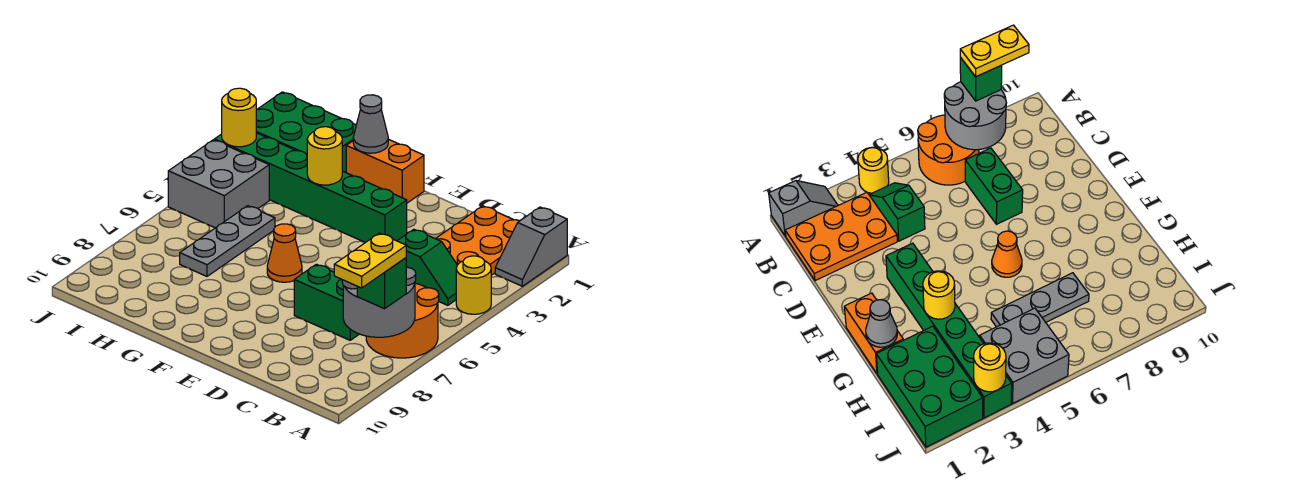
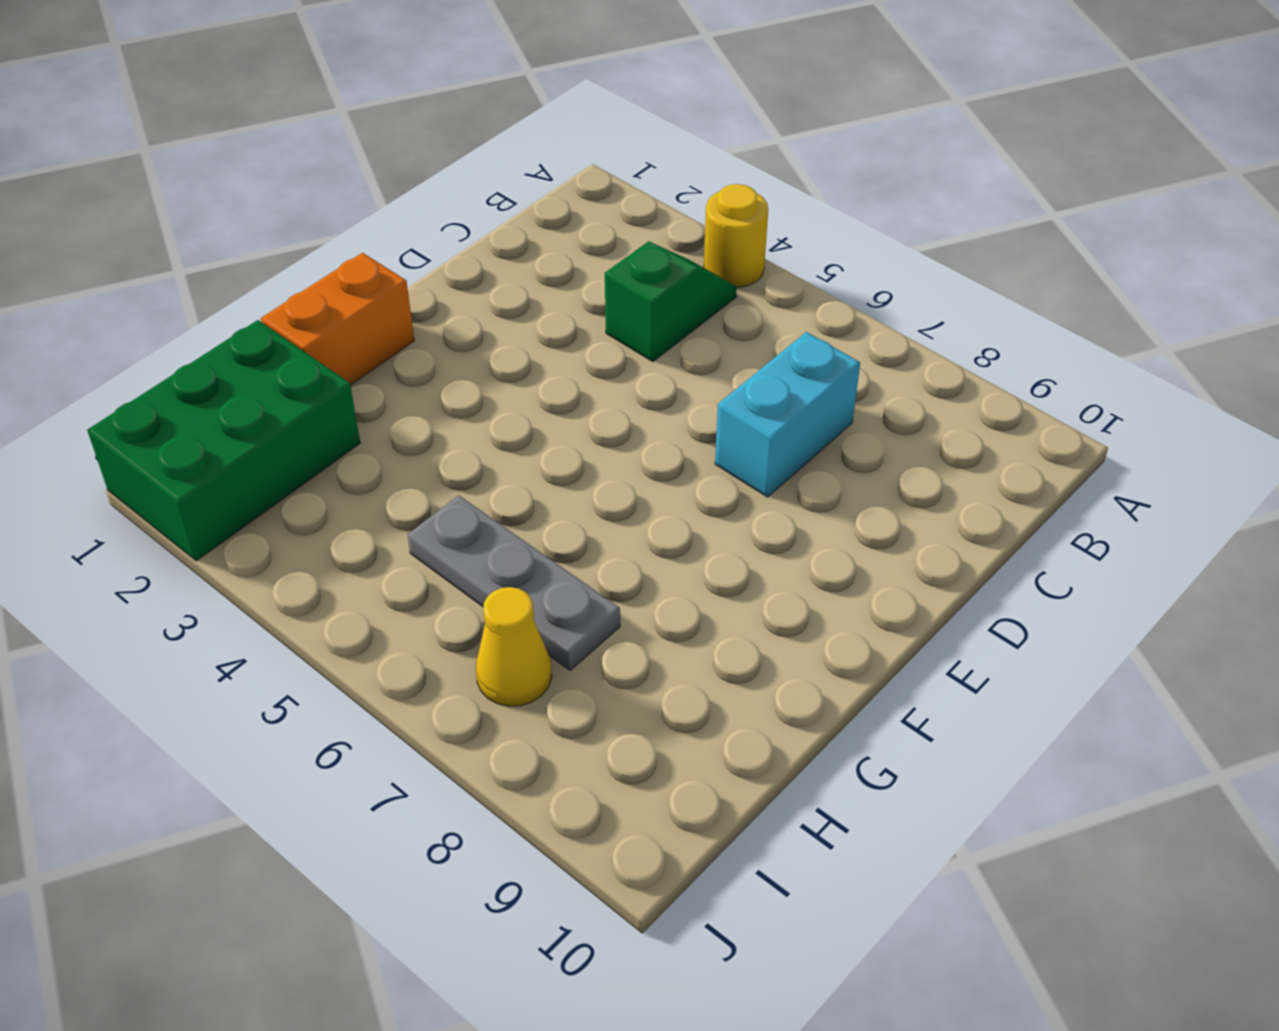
cyan 1x2 brick [715,332,860,497] -> green 1x2 brick [294,264,359,340]
yellow 1x1 cone [476,587,552,706] -> none
none -> grey 1x2 slope [495,207,567,286]
none -> orange 2x2 round brick [366,283,439,358]
none -> orange 2x3 plate [436,206,519,275]

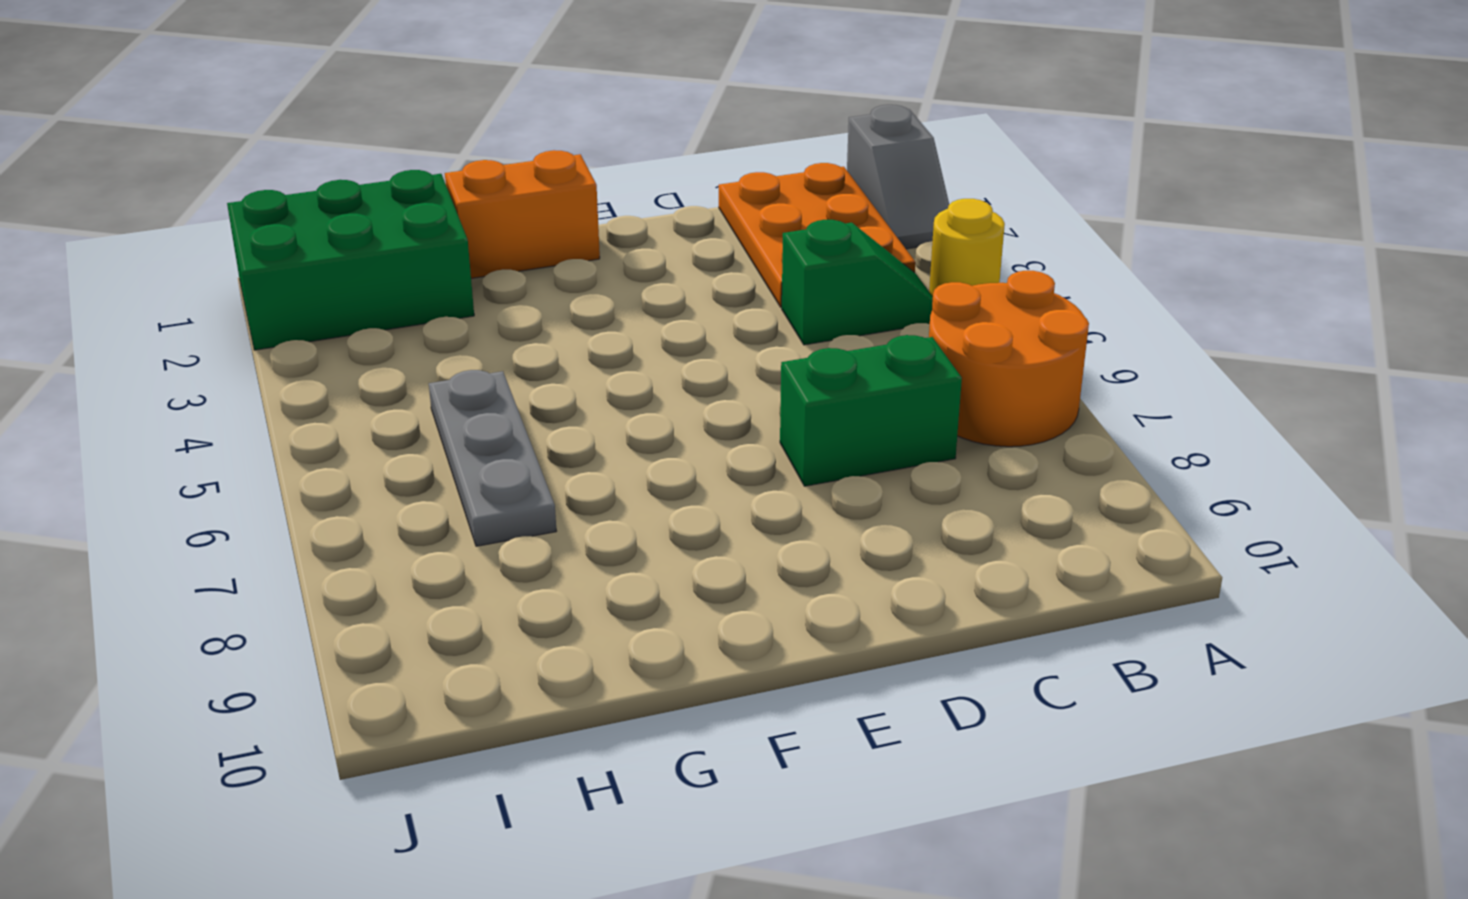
none -> green 1x6 brick [214,133,407,243]
none -> orange 1x1 cone [267,224,302,282]
none -> grey 2x2 brick [168,140,269,228]

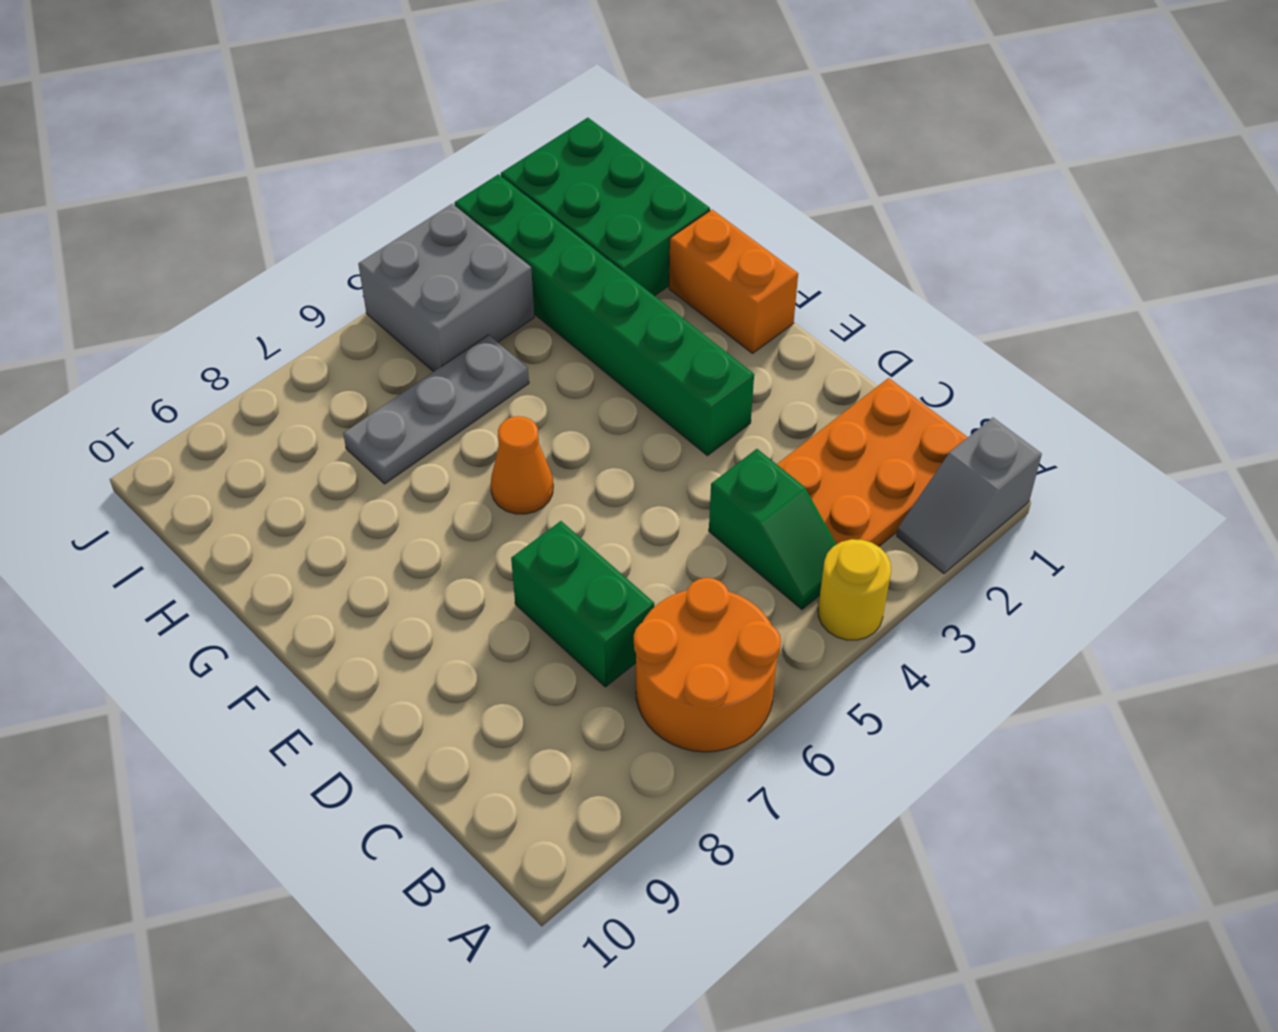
none -> grey 2x2 round brick [342,267,416,337]
none -> grey 1x1 cone [353,95,388,153]
none -> yellow 1x1 round brick [307,127,342,185]

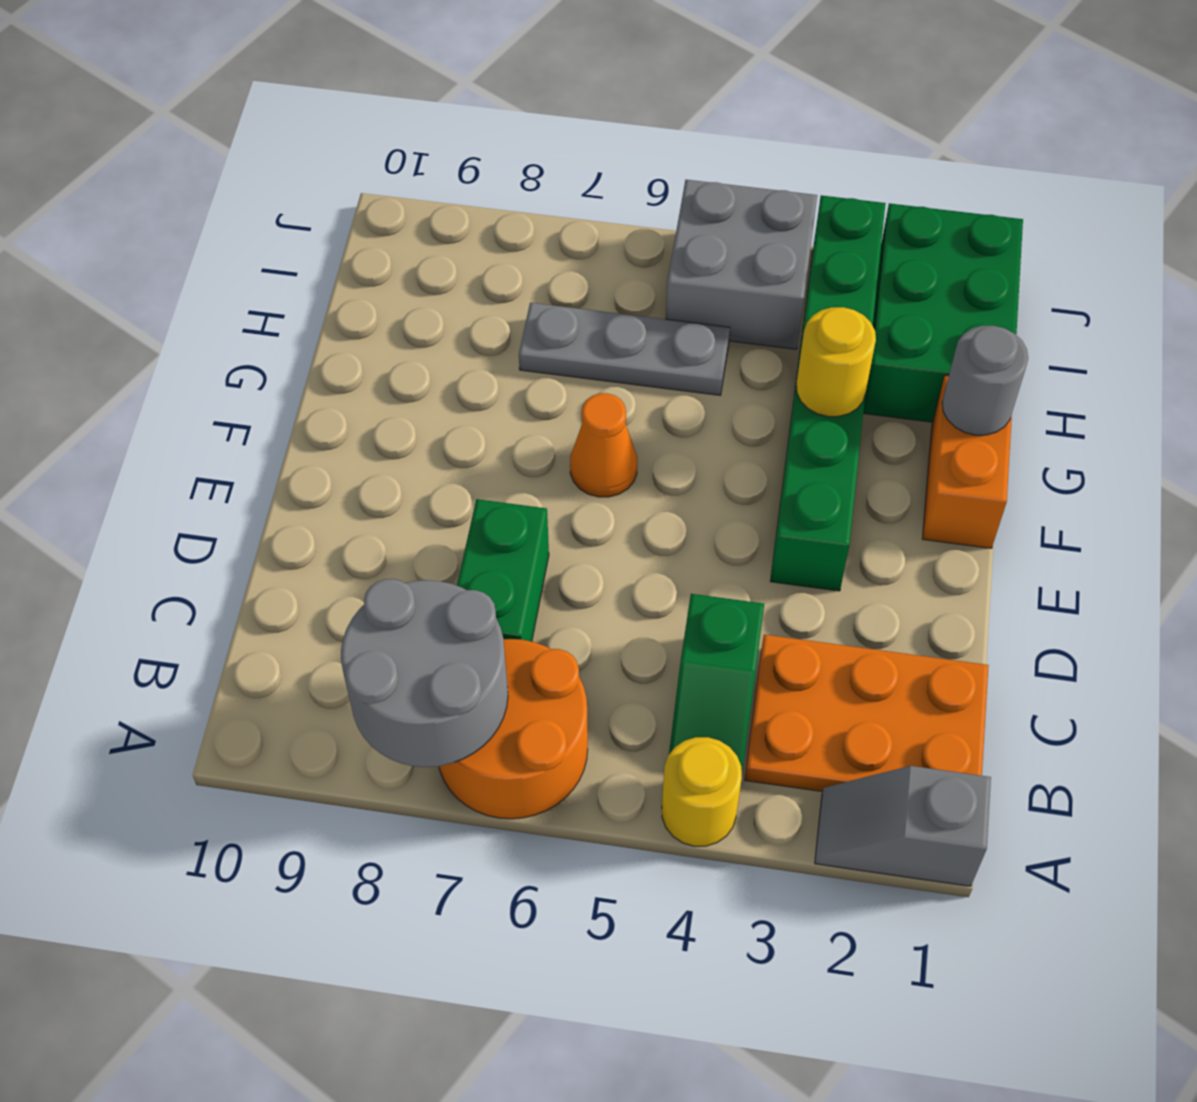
grey 1x1 round brick [942,326,1028,435] -> grey 1x1 cone [353,95,388,153]
none -> yellow 1x1 round brick [222,88,256,147]
none -> green 1x1 brick [357,258,406,309]
none -> yellow 1x2 plate [334,233,406,288]

